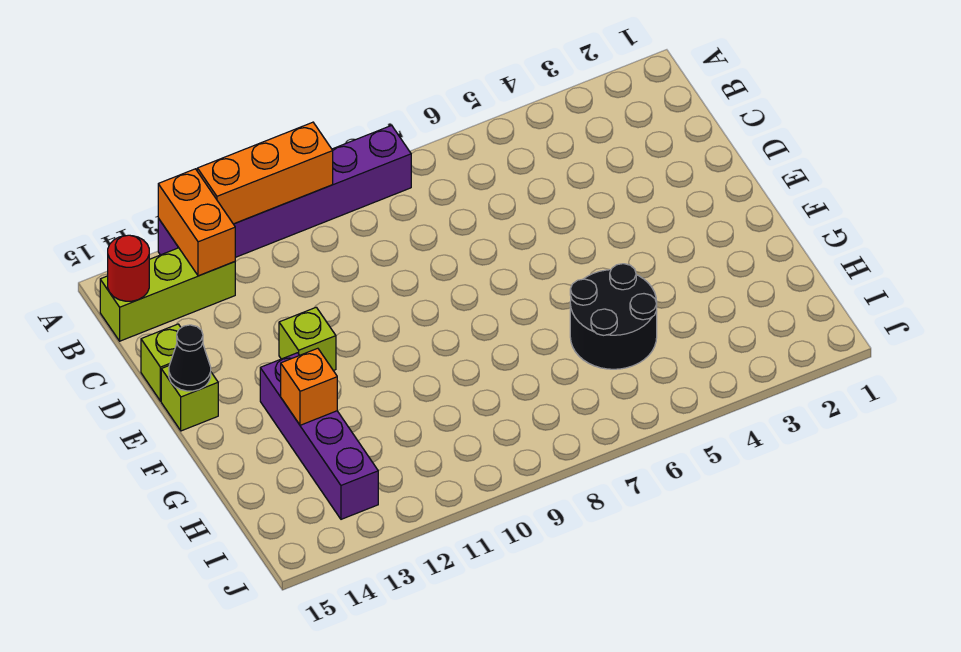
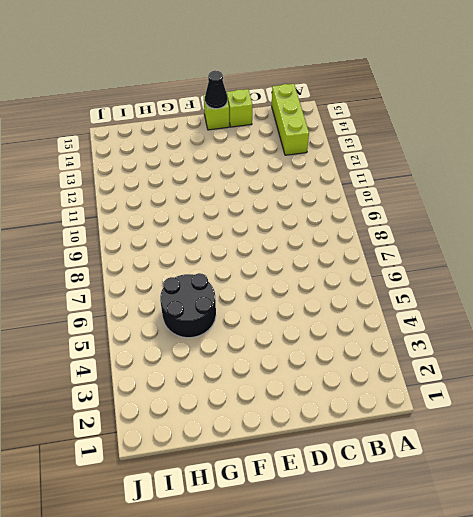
none -> purple 1x6 brick [158,125,411,257]
none -> lime 1x1 brick [279,307,336,371]
none -> purple 1x4 brick [260,353,378,519]

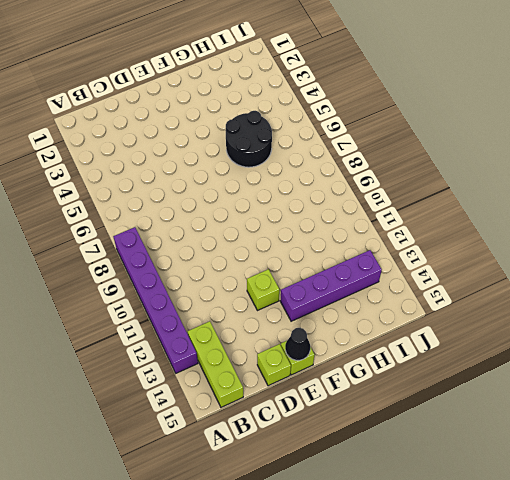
none -> orange 1x3 brick [197,122,333,224]
none -> orange 1x2 brick [158,169,235,276]
none -> red 1x1 round brick [108,235,149,301]

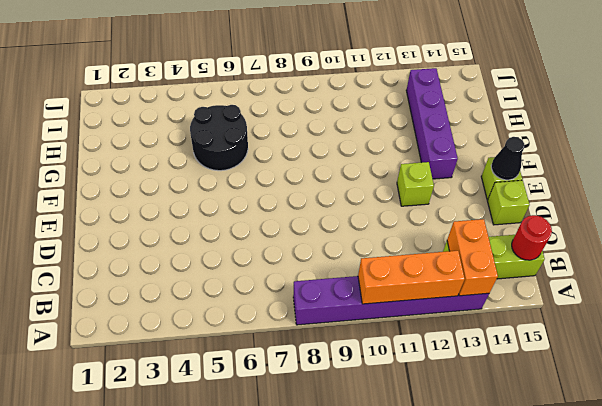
none -> orange 1x1 brick [281,348,337,425]

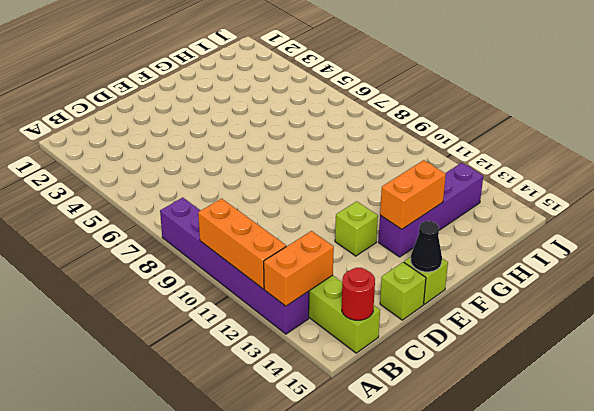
orange 1x2 brick [380,160,446,229] -> orange 1x1 brick [281,348,337,425]
none -> black 2x2 round brick [570,264,657,369]

